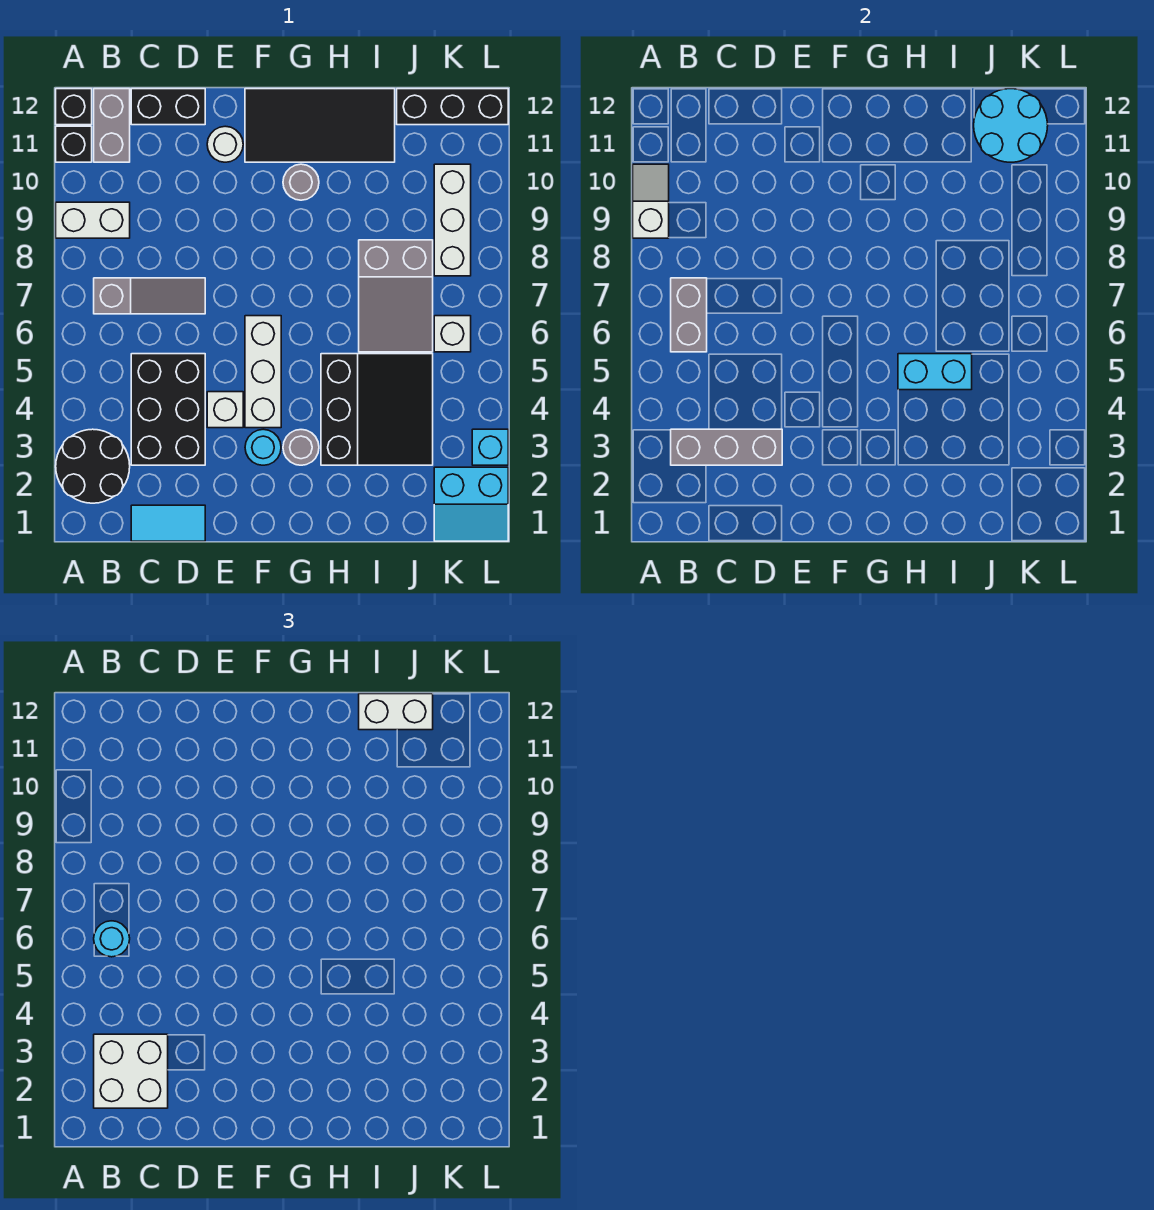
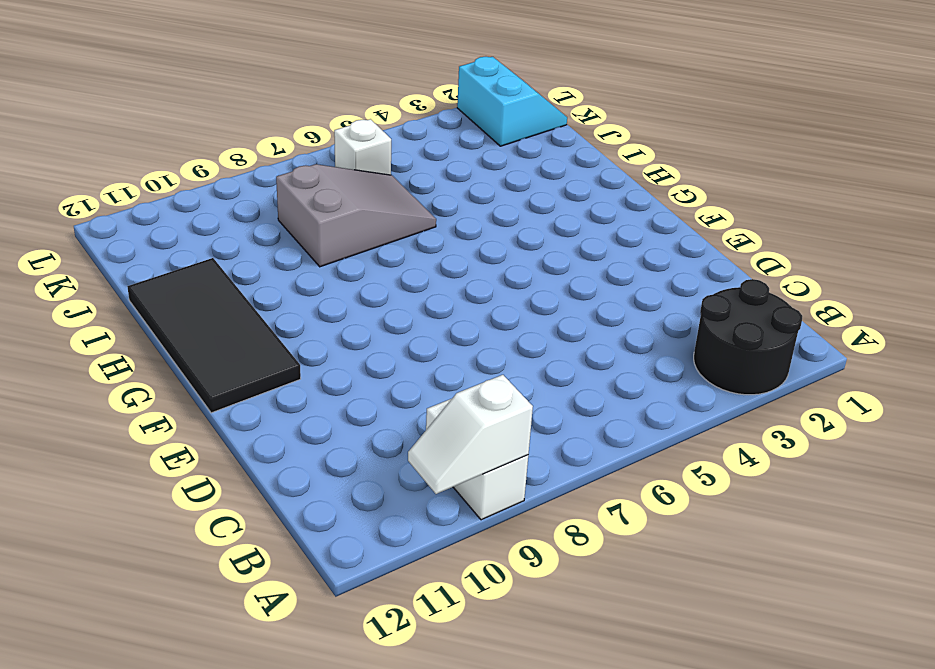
none -> black 1x1 brick [56,126,92,162]
none -> black 1x1 brick [56,89,92,125]
none -> grey 1x3 slope [94,278,205,314]
none -> grey 1x2 brick [94,89,130,162]

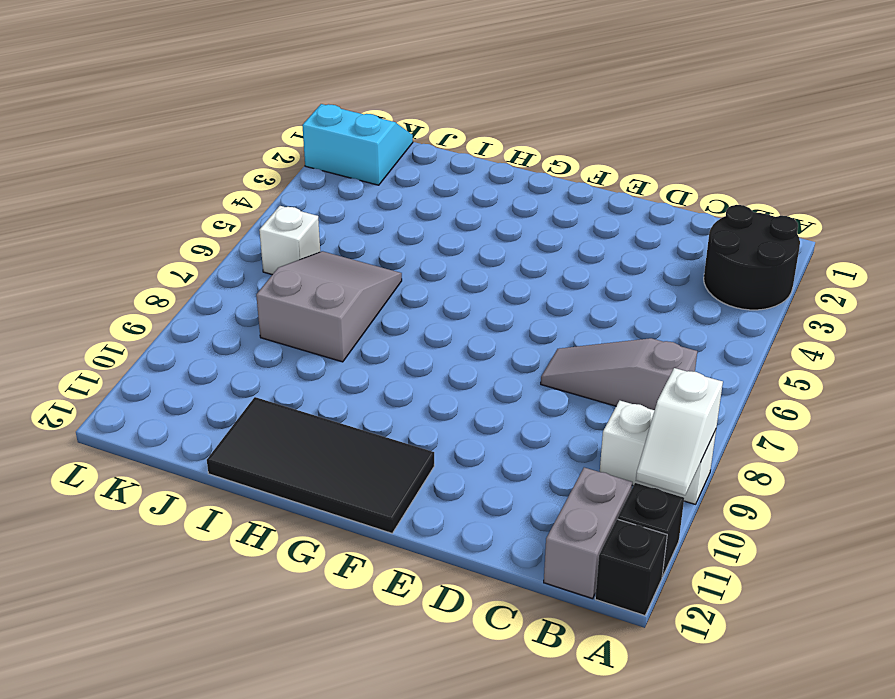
none -> cyan 1x2 tile [131,505,205,541]
none -> black 2x3 brick [131,354,205,465]
none -> black 1x2 brick [131,89,205,125]
none -> white 1x1 brick [207,392,243,428]

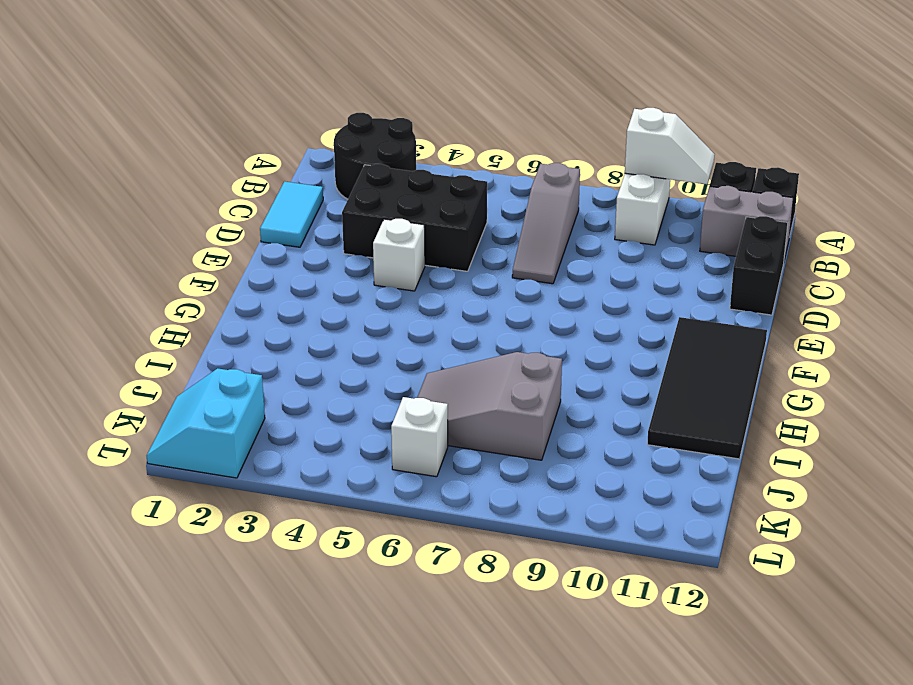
none -> white 1x1 round brick [207,126,243,162]
none -> cyan 1x1 round brick [245,429,281,465]
none -> white 1x3 brick [245,316,281,428]
none -> grey 1x1 round brick [283,430,319,465]

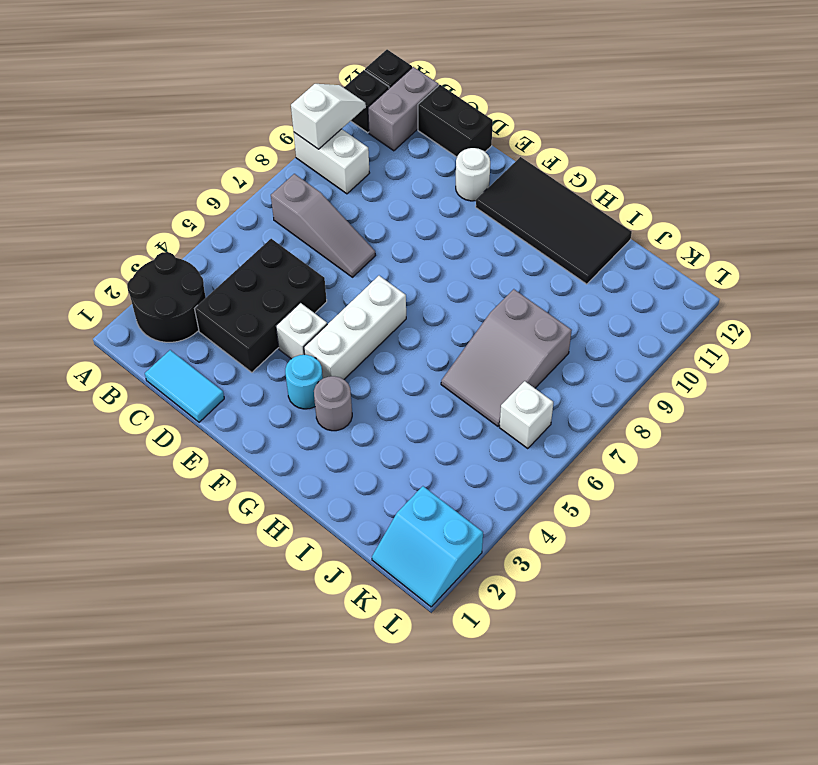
none -> grey 1x1 round brick [283,164,319,200]
none -> black 3x3 slope [321,354,433,465]
none -> black 1x3 brick [397,89,508,125]
none -> white 1x3 brick [434,164,471,276]

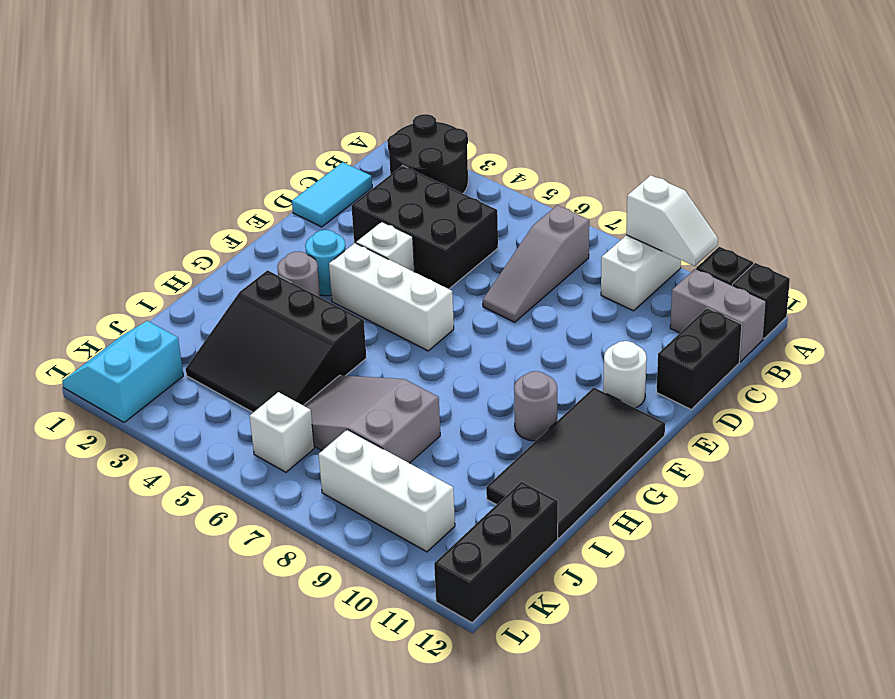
none -> cyan 1x1 brick [472,429,508,465]
none -> grey 1x3 brick [671,429,782,465]
none -> grey 1x2 brick [671,278,707,352]
none -> cyan 1x2 brick [898,354,972,390]

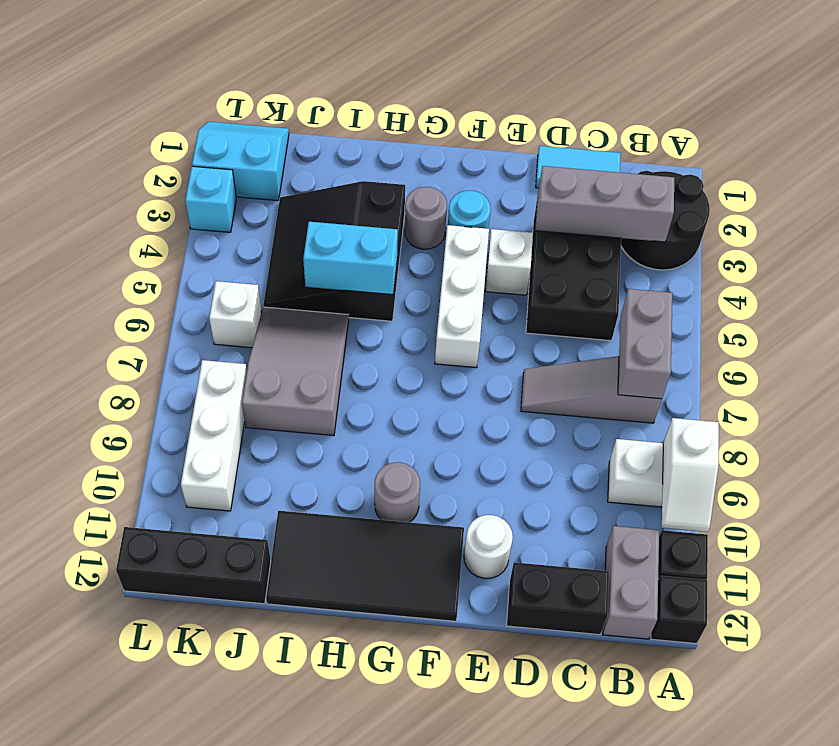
none -> cyan 2x2 round brick [974,89,1048,162]
none -> white 2x2 brick [94,1034,168,1108]
none -> cyan 1x1 round brick [94,921,130,957]
none -> white 1x2 brick [359,694,433,730]

